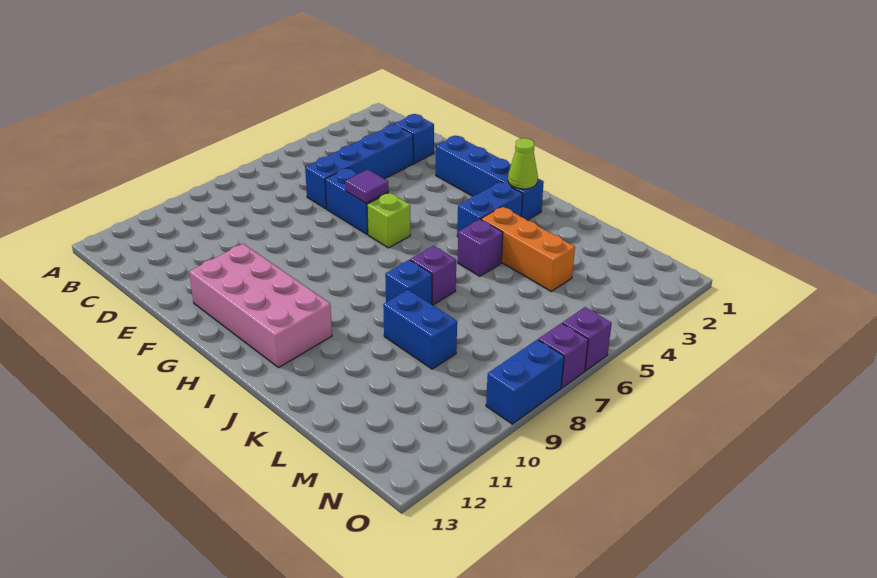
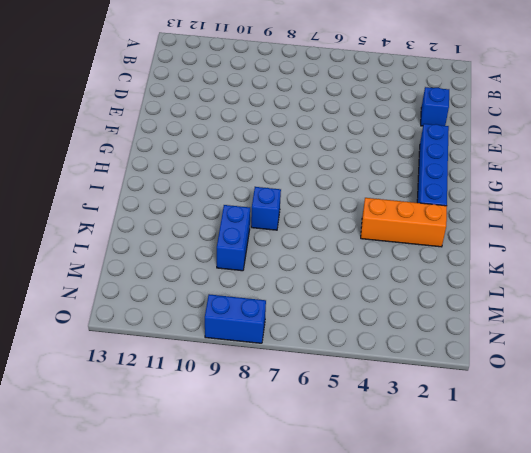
orange 1x3 brick [361,198,447,247] -> orange 1x3 brick turned to [481,206,575,291]
none -> blue 1x4 brick [305,124,413,209]
none -> blue 1x2 brick [325,168,388,234]
none -> pink 2x4 brick [189,244,332,368]

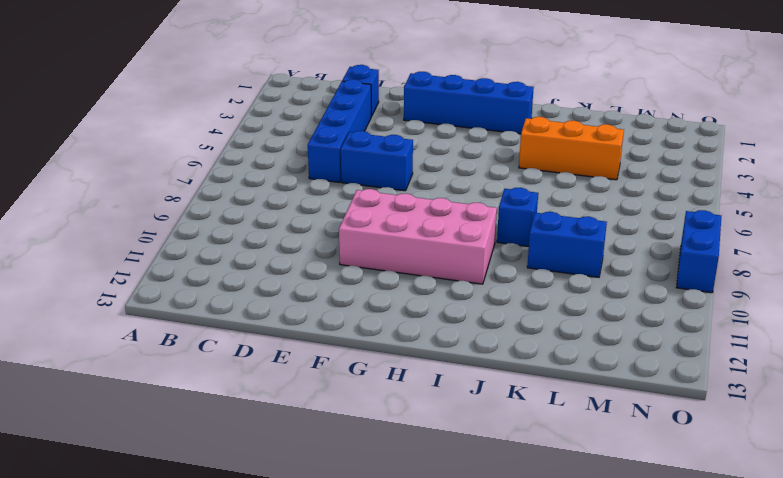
pink 2x4 brick [339,189,497,284] -> pink 2x4 brick moved to [189,244,332,368]
none -> lime 1x1 brick [367,193,410,248]
none -> blue 1x2 brick [457,182,523,236]
none -> purple 1x1 brick [458,219,503,276]

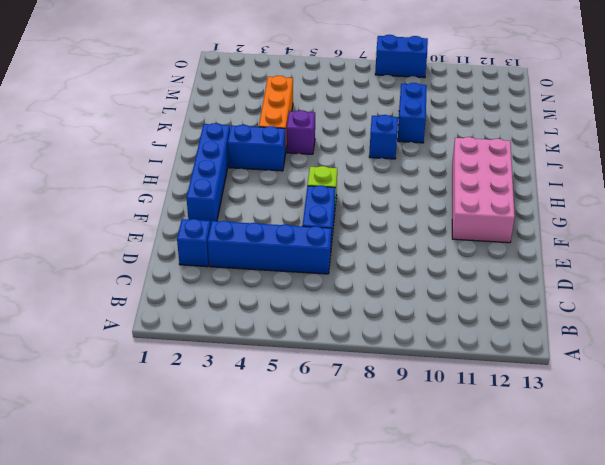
none -> purple 1x1 brick [410,246,456,305]
none -> purple 1x1 brick [563,307,612,371]
none -> purple 1x1 brick [538,323,588,388]

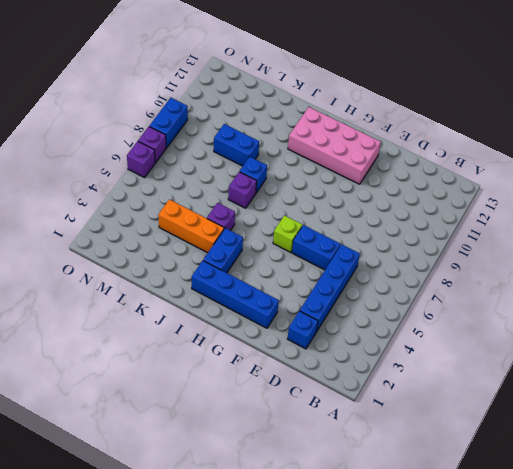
none -> purple 1x1 tile [345,170,388,203]
none -> lime 1x1 cone [508,138,538,189]

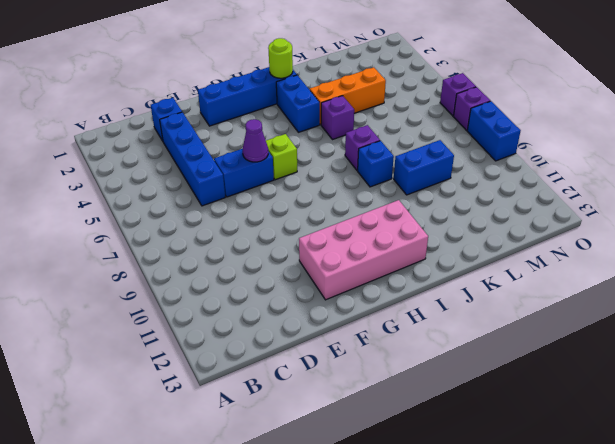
purple 1x1 cone [243,119,268,162] -> purple 1x1 tile [345,170,388,203]
lime 1x1 round brick [268,38,293,78] -> lime 1x1 cone [508,138,538,189]

